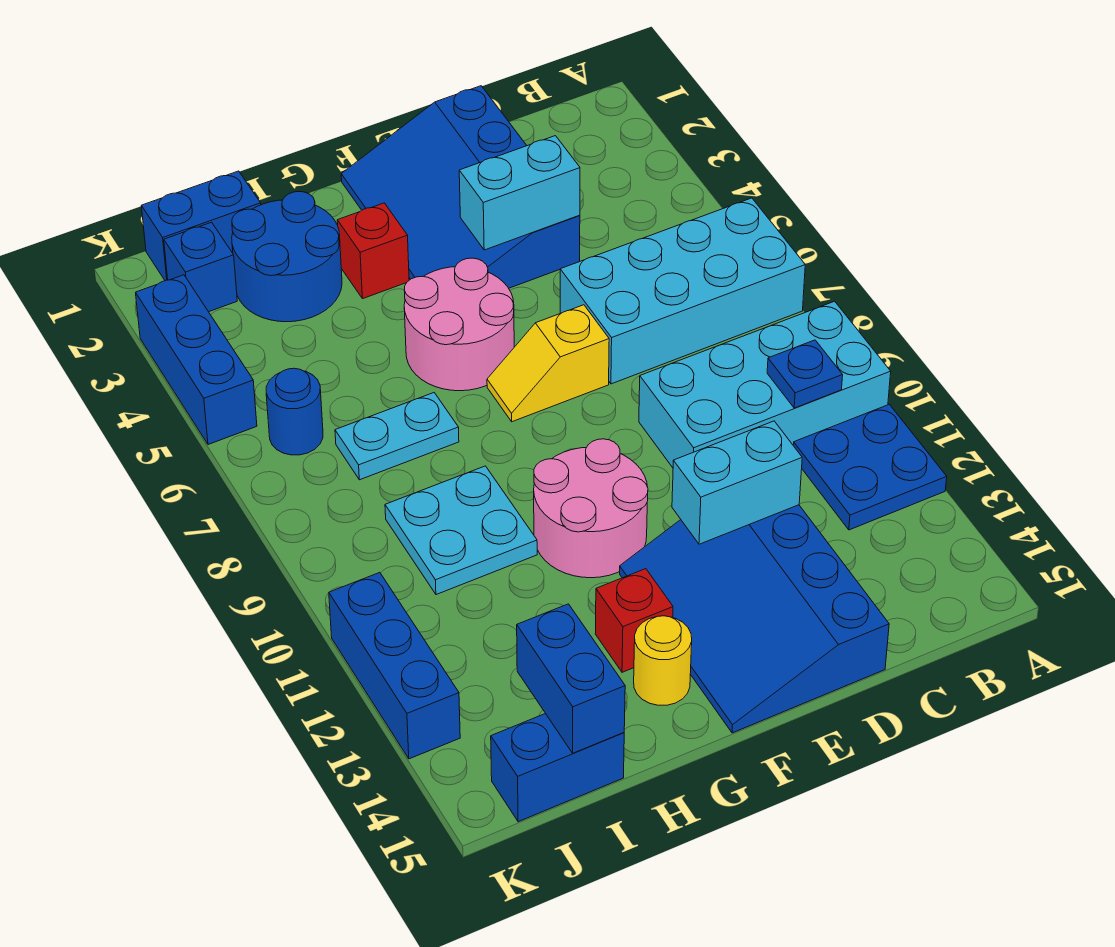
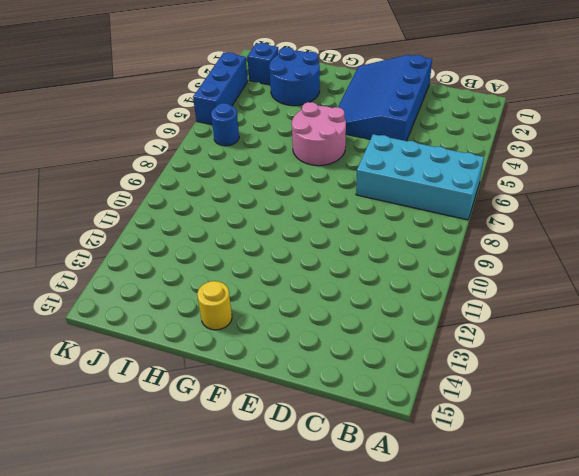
none -> cyan 2x4 brick [639,301,891,468]
none -> blue 2x2 plate [793,404,947,530]
none -> blue 3x4 slope [620,505,889,733]

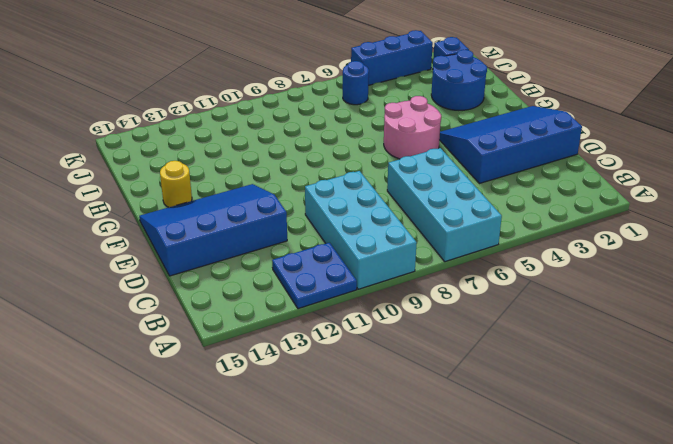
none -> yellow 1x2 slope [487,305,609,422]
none -> pink 2x2 round brick [534,439,648,578]
none -> red 1x1 brick [337,203,409,299]

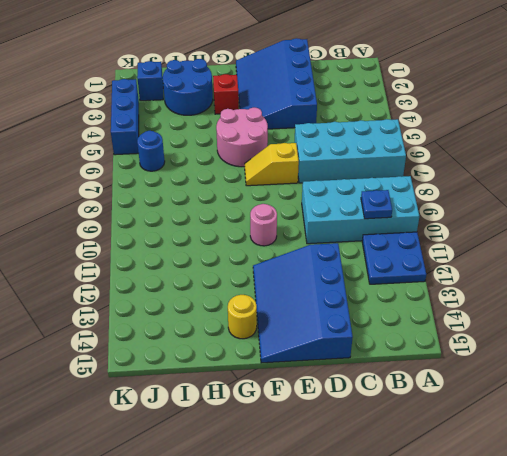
pink 1x1 round brick [250,204,277,246] -> pink 2x2 round brick [534,439,648,578]
none -> red 1x1 brick [595,569,673,672]
none -> cyan 1x2 plate [335,393,459,480]
none -> cyan 2x2 plate [385,466,537,595]

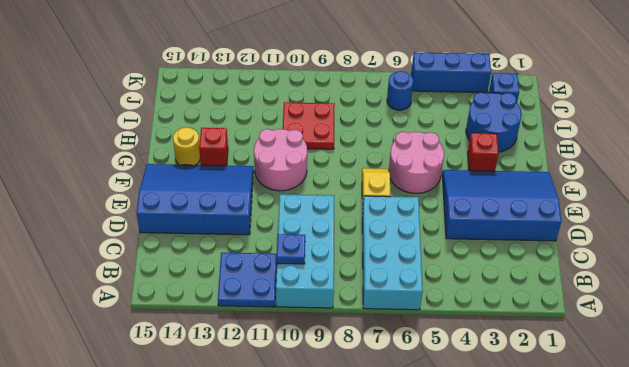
red 2x2 plate [283,102,335,149] -> cyan 2x2 plate [385,466,537,595]
none -> cyan 1x2 plate [335,393,459,480]
none -> blue 1x2 brick [141,171,261,281]
none -> blue 1x2 brick [491,713,624,822]

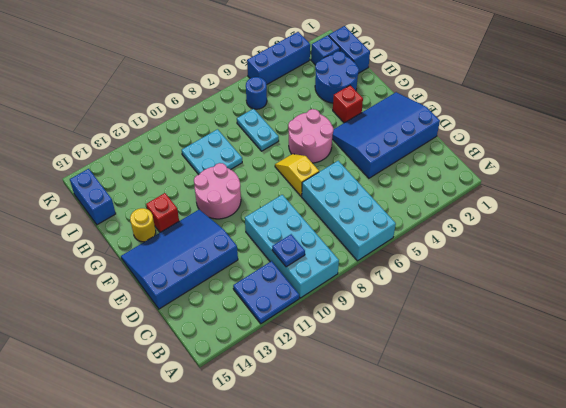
none -> blue 1x3 brick [329,573,460,759]
none -> cyan 1x2 brick [459,136,580,250]
none -> cyan 1x2 brick [672,421,802,544]

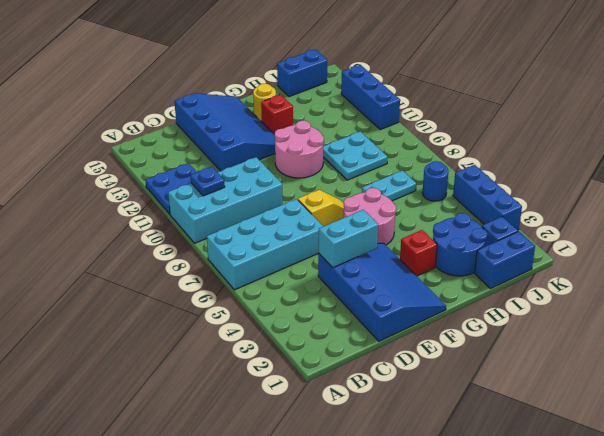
none -> cyan 1x2 brick [672,421,802,544]
none -> blue 1x2 brick [517,604,625,753]

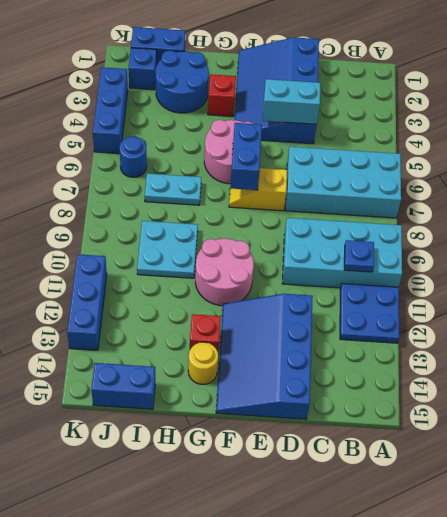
blue 1x2 brick [230,123,262,190] -> blue 1x2 brick moved to [517,604,625,753]
none -> cyan 1x2 brick [672,421,802,544]

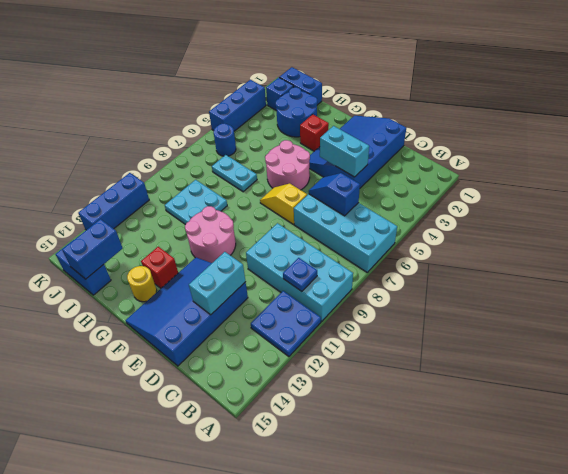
blue 1x2 slope [309,173,360,216] -> none
cyan 1x2 brick [189,252,246,315] -> cyan 1x2 brick turned to [672,421,802,544]

